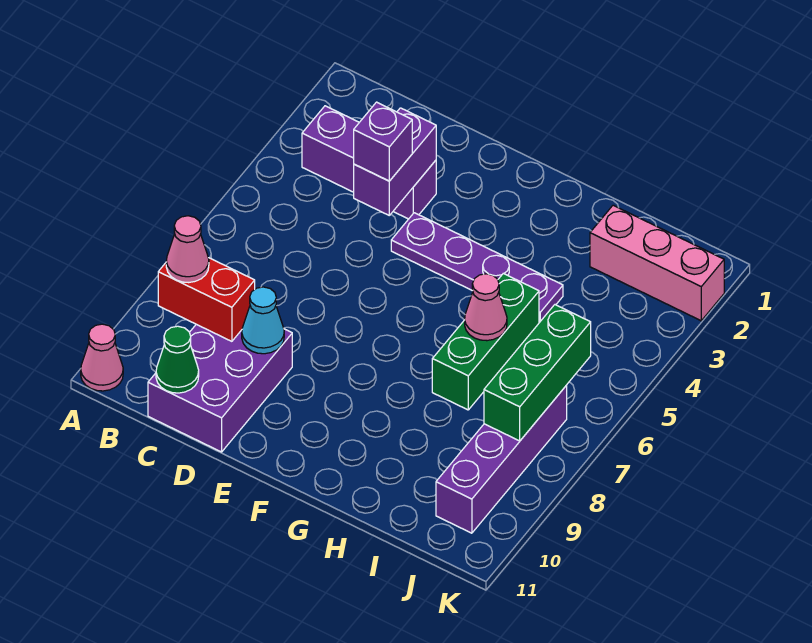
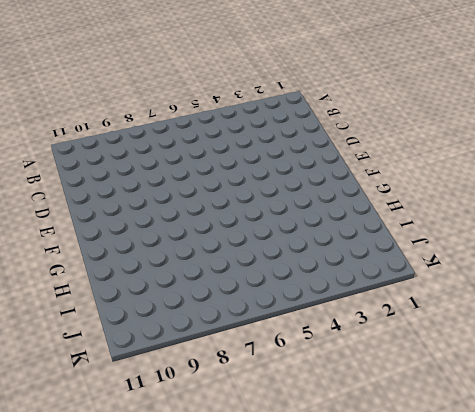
none -> pink 1x1 cone [81,324,123,391]
none -> purple 1x3 brick [302,106,436,219]
none -> purple 2x3 brick [148,324,292,452]

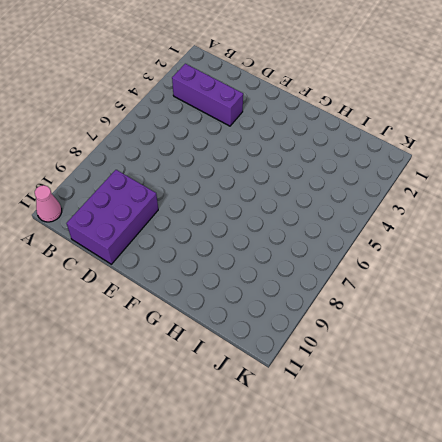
none -> purple 1x4 plate [391,213,563,323]
none -> green 1x3 brick [432,273,539,410]
none -> pink 1x3 brick [590,205,724,321]

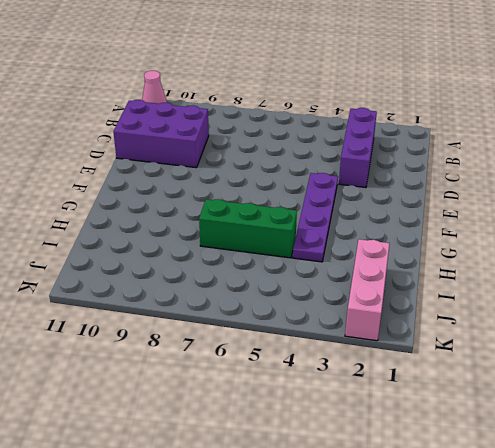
none -> purple 1x4 brick [436,385,567,533]
none -> red 1x2 brick [158,258,255,341]
none -> green 1x1 cone [156,326,199,393]

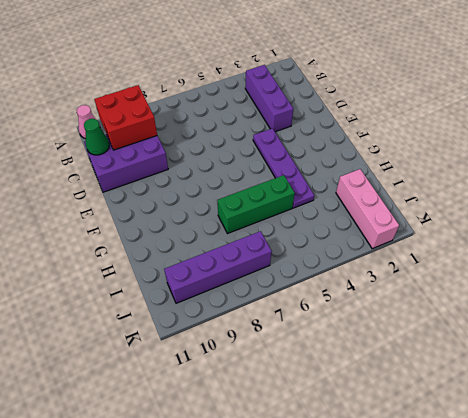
red 2x2 brick [94,85,157,150] -> red 1x2 brick [158,258,255,341]
none -> purple 1x2 brick [354,108,436,215]
none -> cyan 1x1 cone [242,287,284,354]
none -> pink 1x1 cone [465,274,507,341]

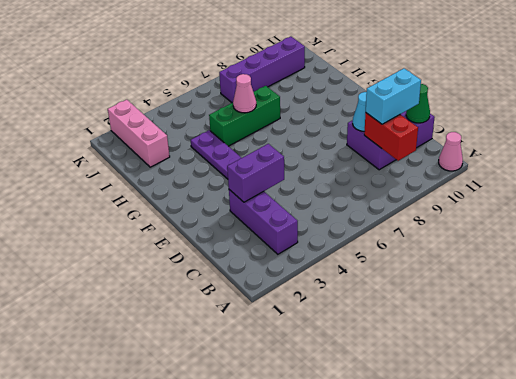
cyan 1x2 brick [366,68,421,124] -> none
none -> green 1x3 brick [484,305,591,441]
none -> pink 1x1 cone [166,216,209,283]
none -> purple 1x1 brick [354,102,412,181]

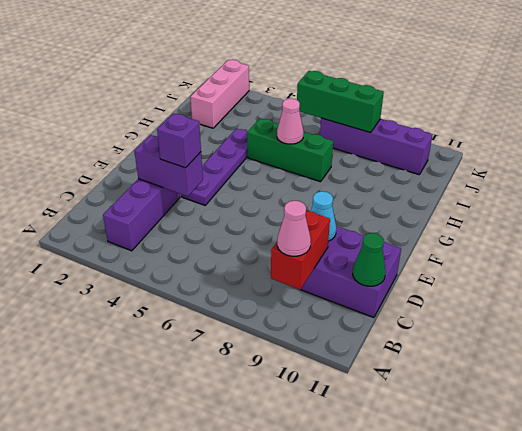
none -> pink 1x1 cone [81,324,123,391]

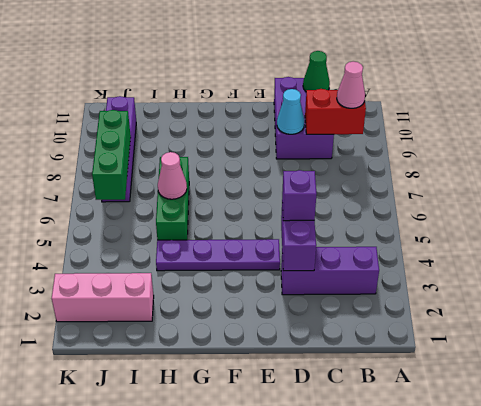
none -> pink 1x1 cone [81,324,123,391]

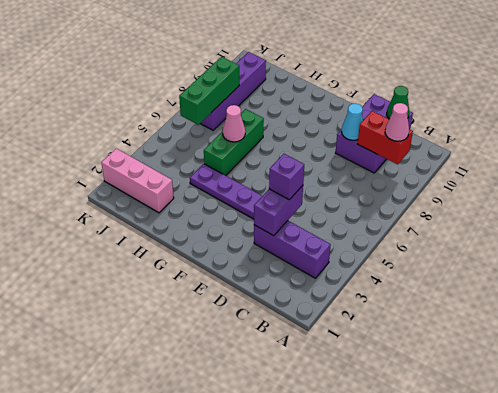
none -> pink 1x1 cone [81,324,123,391]

